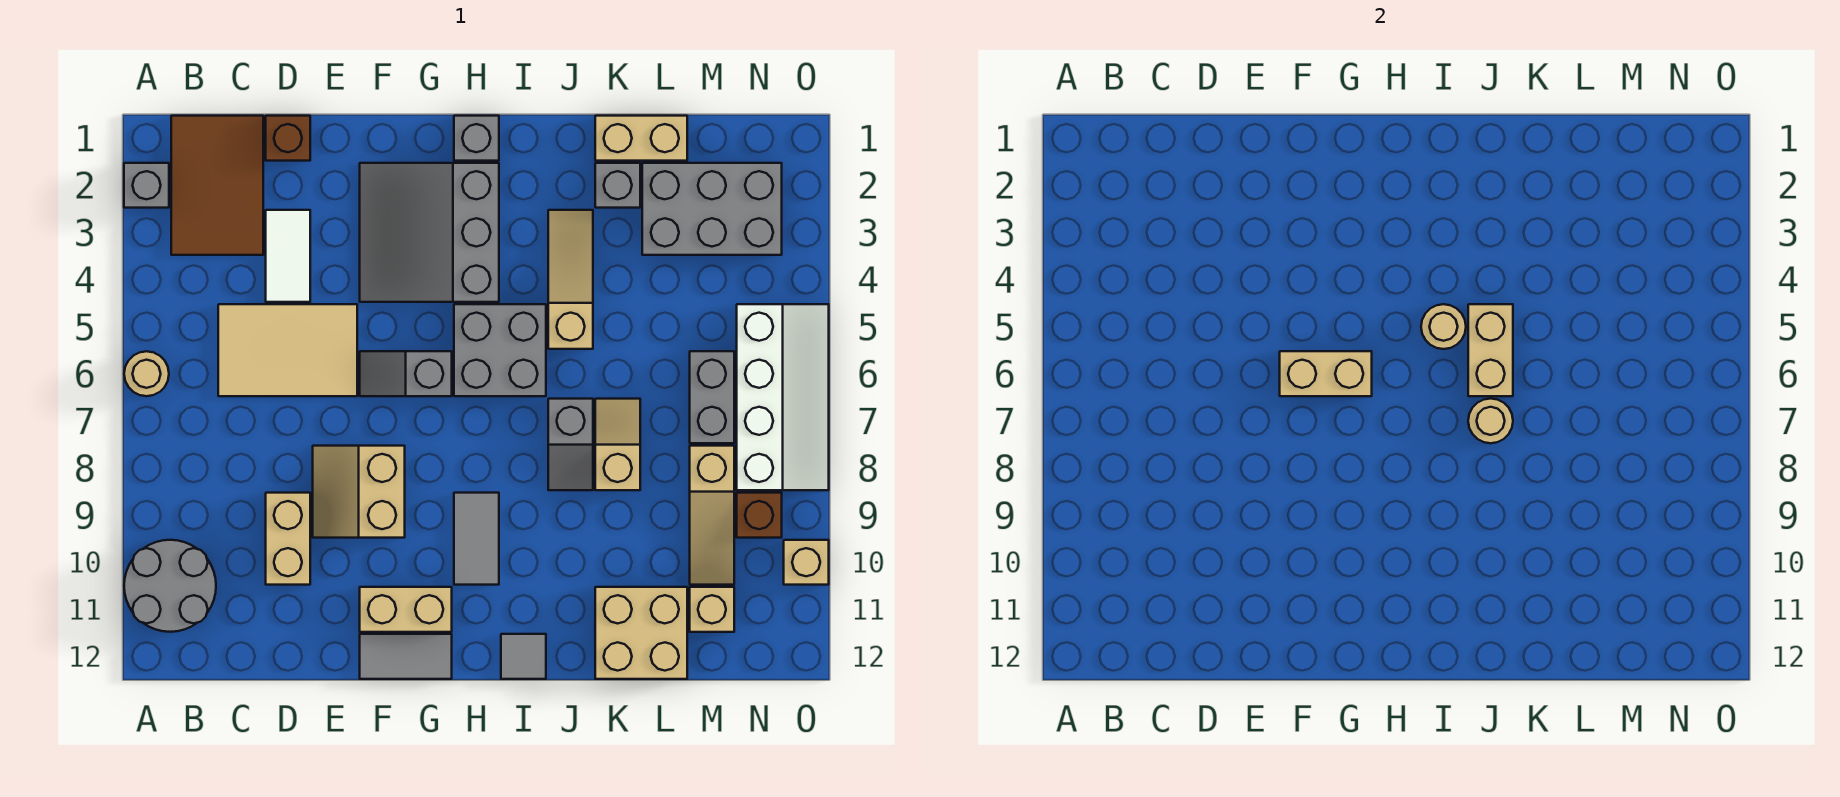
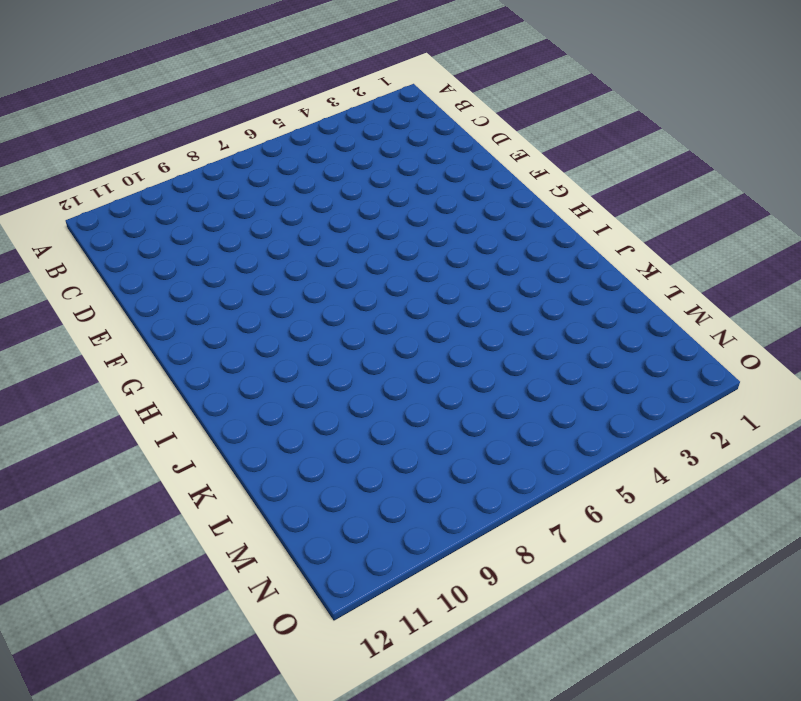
none -> grey 1x1 brick [124,163,169,208]
none -> tan 1x1 round brick [124,351,169,396]
none -> grey 2x2 round brick [124,540,216,632]
none -> brown 2x3 tile [171,116,263,255]

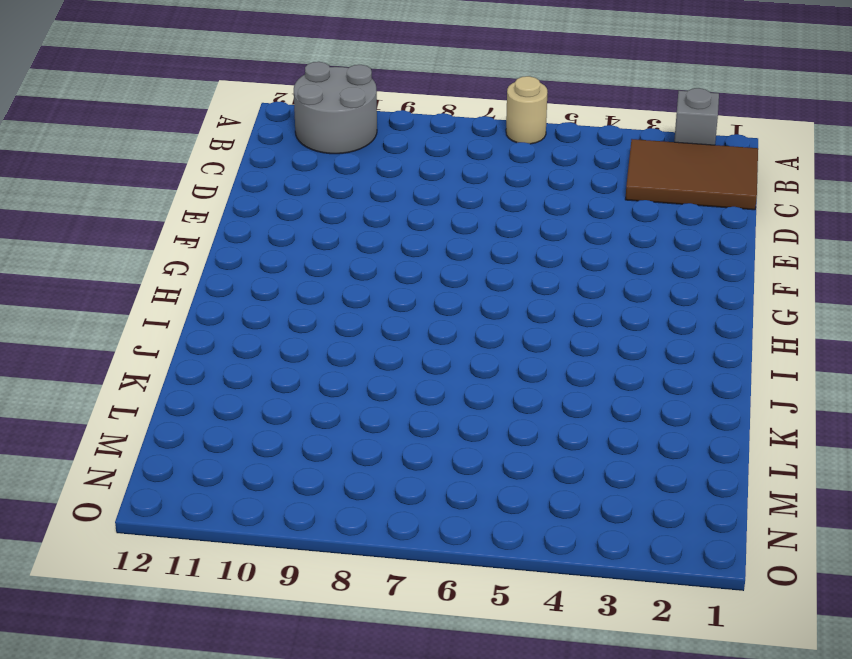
none -> tan 2x3 tile [218,304,357,396]
none -> brown 1x1 brick [266,116,310,161]
none -> white 1x2 tile [266,210,310,302]
none -> tan 1x2 brick [266,493,310,585]

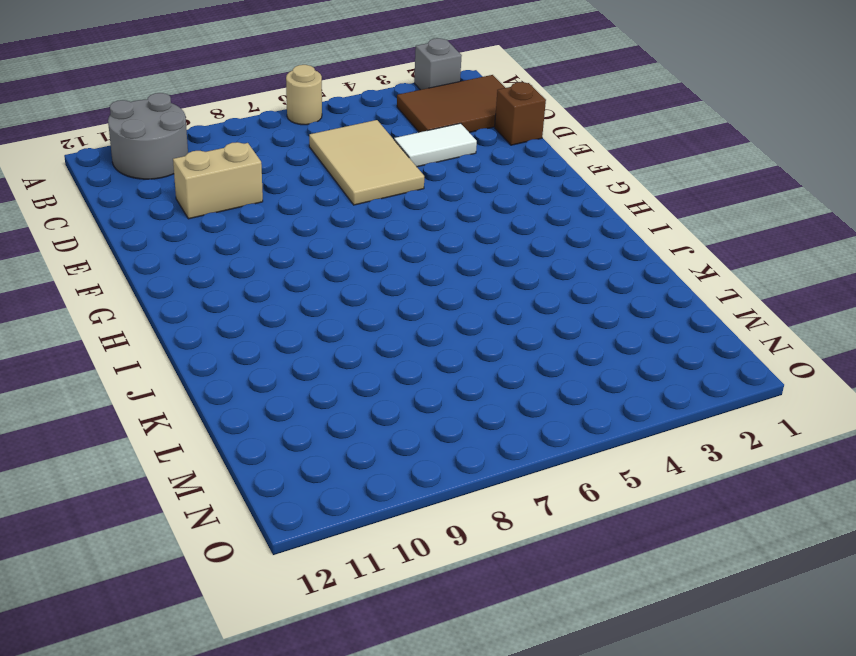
none -> tan 2x2 slope [313,446,405,538]
none -> grey 3x3 slope [360,163,499,302]
none -> grey 1x2 slope [360,351,452,396]
none -> tan 1x2 brick [360,587,452,632]

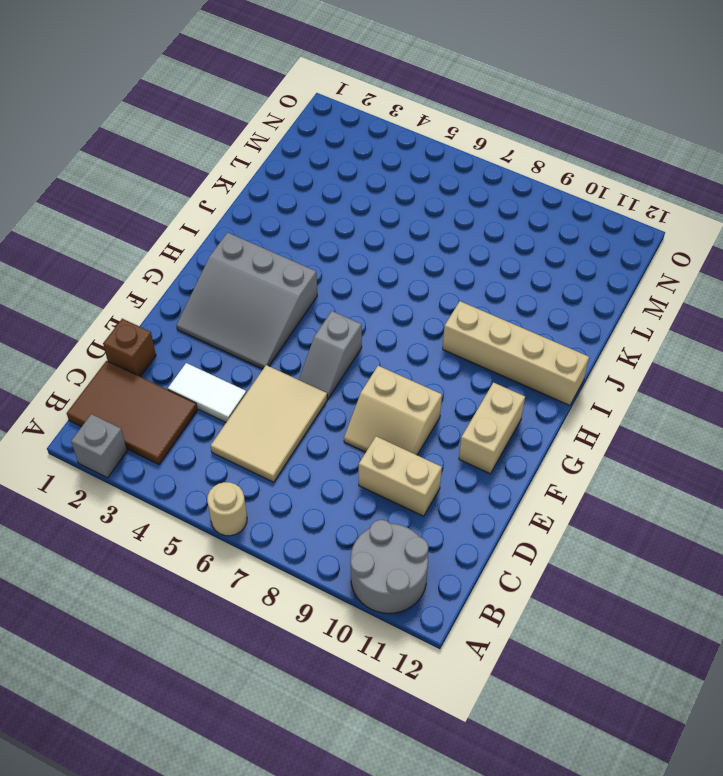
tan 1x4 brick [443,301,589,405] -> grey 1x1 tile [501,634,546,679]
none -> grey 1x2 tile [360,634,452,679]
none -> grey 1x1 brick [454,116,499,161]
none -> grey 2x2 brick [454,304,546,396]
none -> grey 1x2 tile [454,493,499,585]

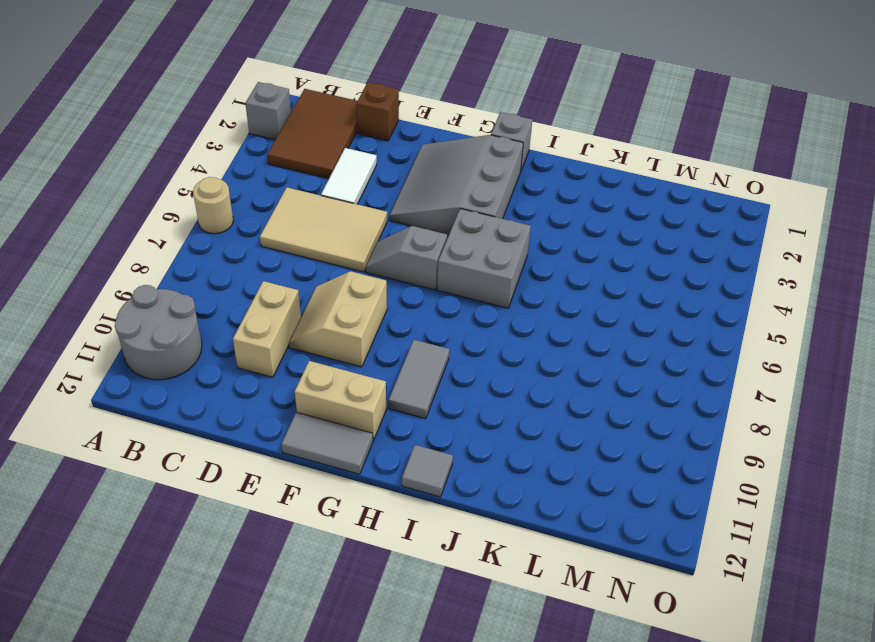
none -> tan 1x3 slope [548,210,593,349]
none -> grey 1x2 slope [548,399,593,490]
none -> tan 1x2 brick [595,116,687,161]
none -> grey 1x1 brick [595,163,640,208]

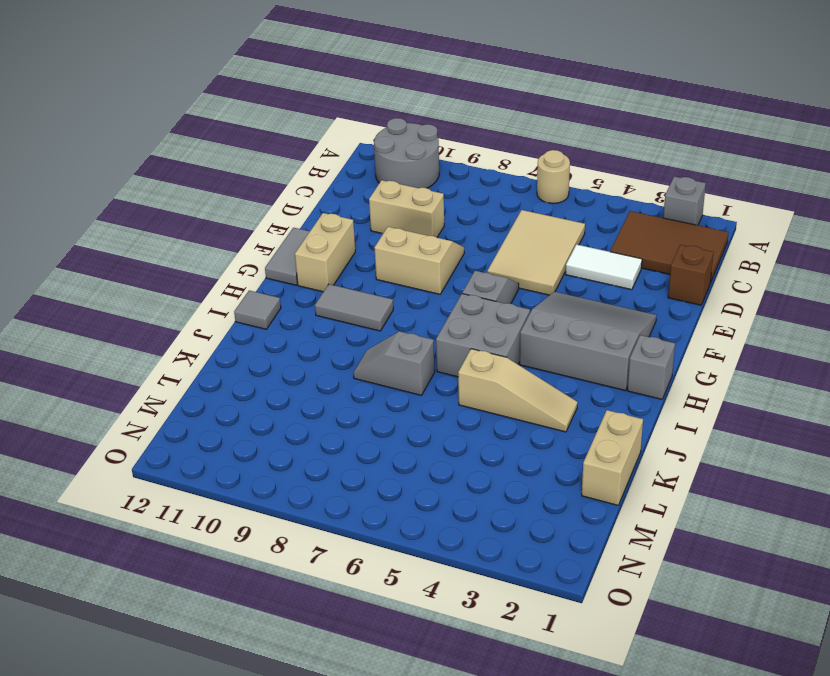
none -> grey 1x1 brick [595,163,640,208]
none -> tan 1x2 slope [595,399,640,490]
none -> tan 2x2 brick [595,587,687,679]
none -> grey 2x3 brick [642,163,782,255]

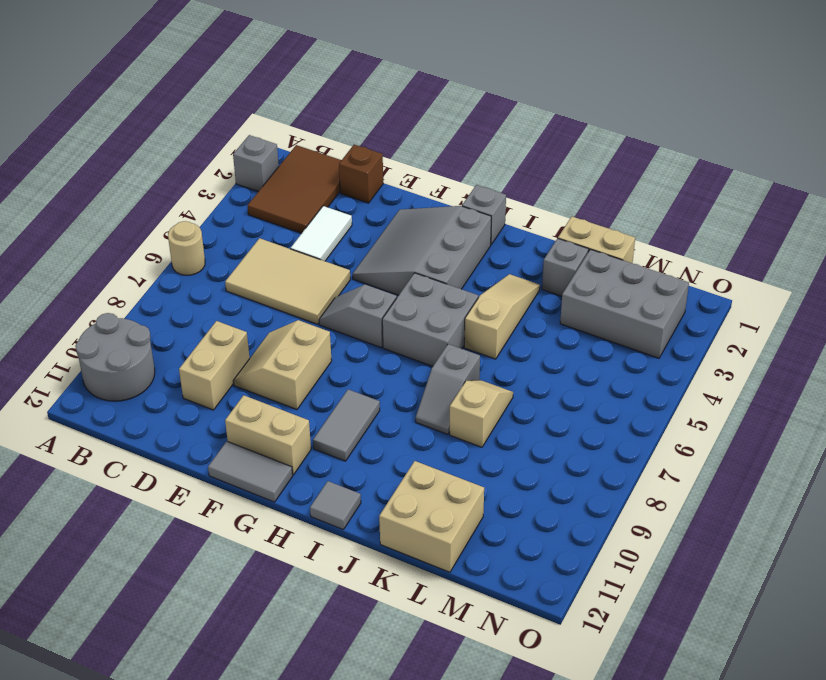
none -> grey 1x2 brick [690,351,734,443]
none -> tan 1x3 slope [690,446,734,585]
none -> tan 1x1 brick [690,587,734,632]
none -> white 2x4 slope [737,304,829,490]

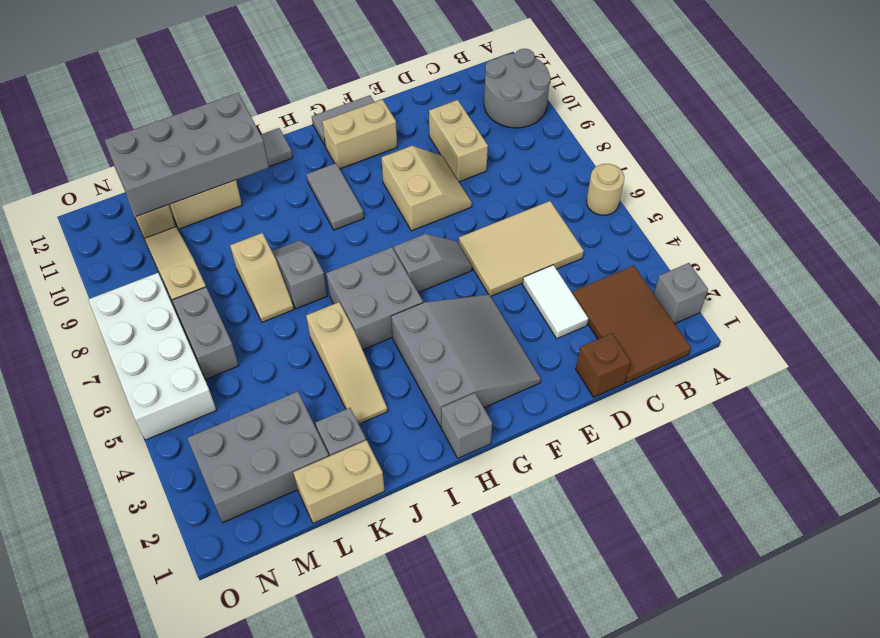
grey 2x4 brick [105,93,269,217] -> none
white 2x4 brick [88,273,216,440] -> white 2x4 slope [737,304,829,490]
none -> brown 1x1 brick [737,493,782,538]
none -> tan 1x1 brick [784,540,829,585]
none -> tan 1x2 brick [1280,351,1372,396]
none -> tan 1x1 round brick [1421,304,1466,349]

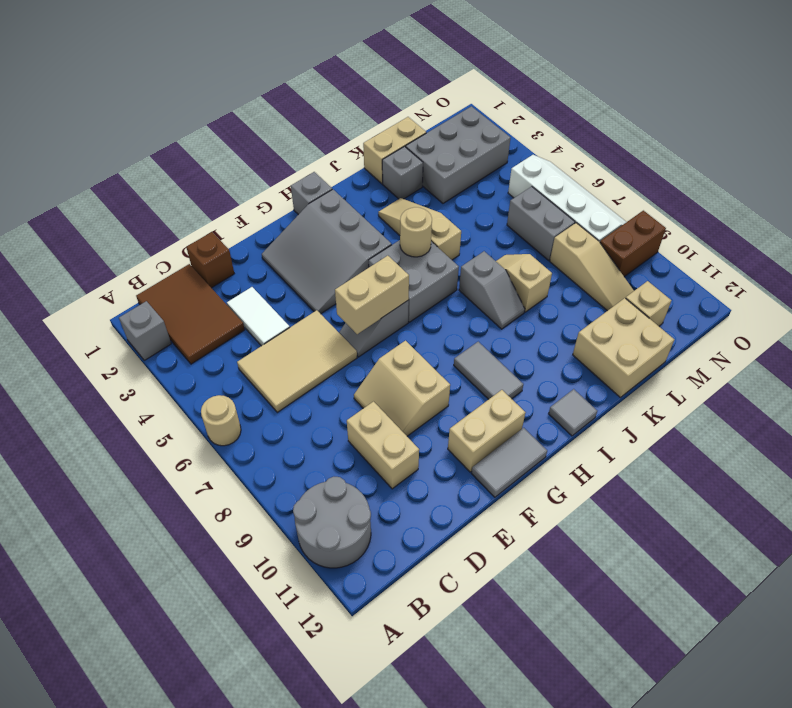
brown 1x2 brick [600,211,666,277] -> brown 1x1 brick [737,493,782,538]
none -> tan 1x1 brick [784,540,829,585]
none -> tan 1x2 brick [1468,304,1513,396]
none -> tan 1x1 round brick [1468,399,1513,443]

